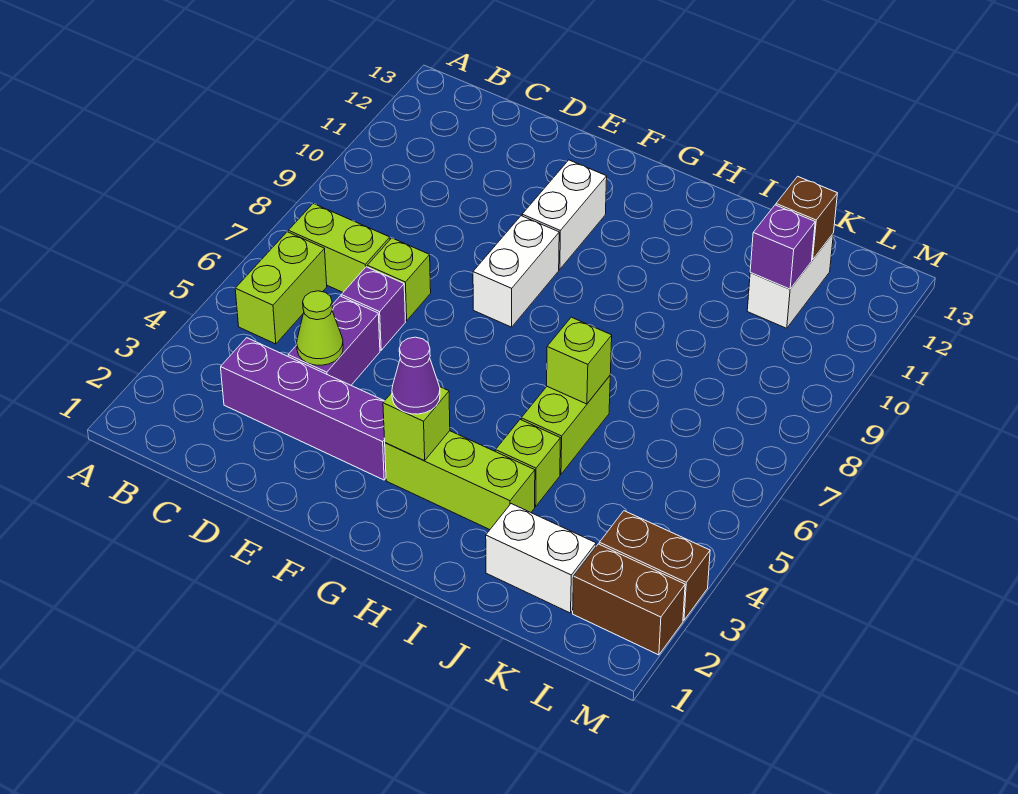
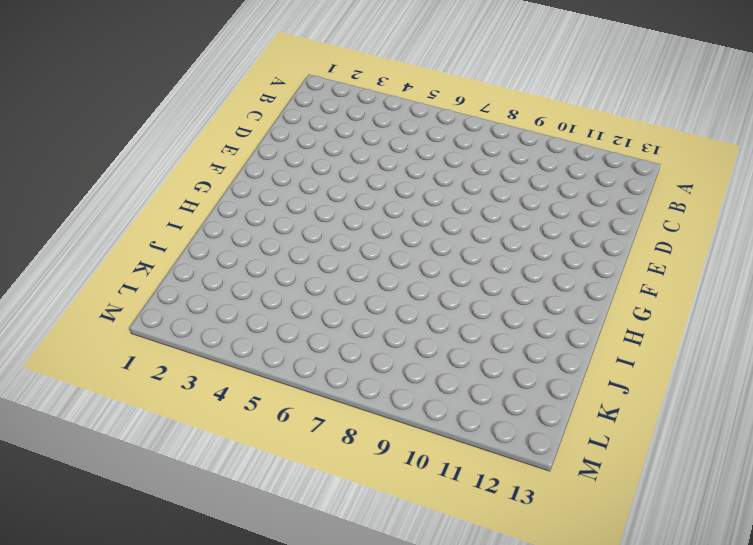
none -> lime 1x2 brick [235,232,327,344]
none -> lime 1x2 brick [288,204,390,292]
none -> purple 1x4 brick [221,338,386,480]

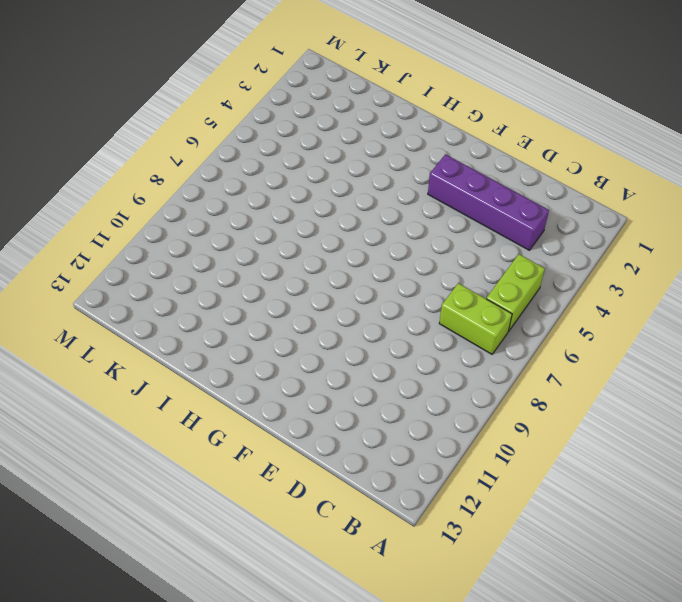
none -> purple 1x2 brick [288,296,380,385]
none -> purple 1x1 brick [341,267,405,350]
none -> lime 1x1 brick [367,238,431,321]

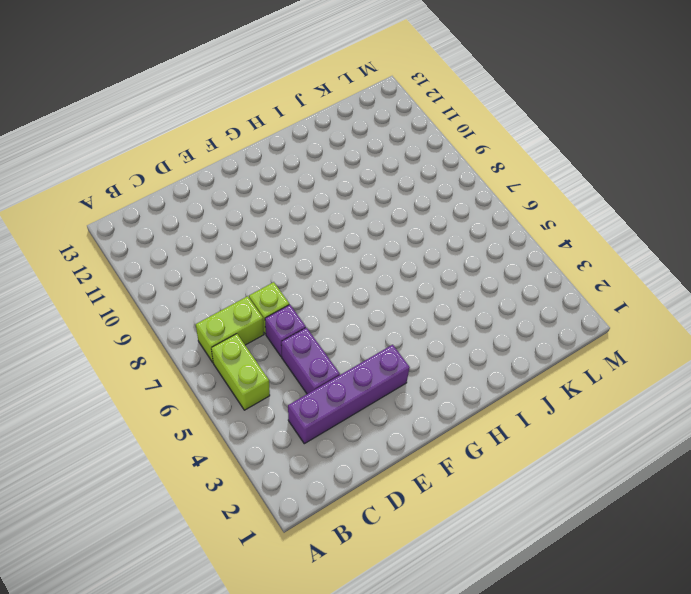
none -> white 1x2 brick [473,216,559,327]
none -> white 1x2 brick [522,160,607,269]
none -> lime 1x3 brick [385,431,535,530]

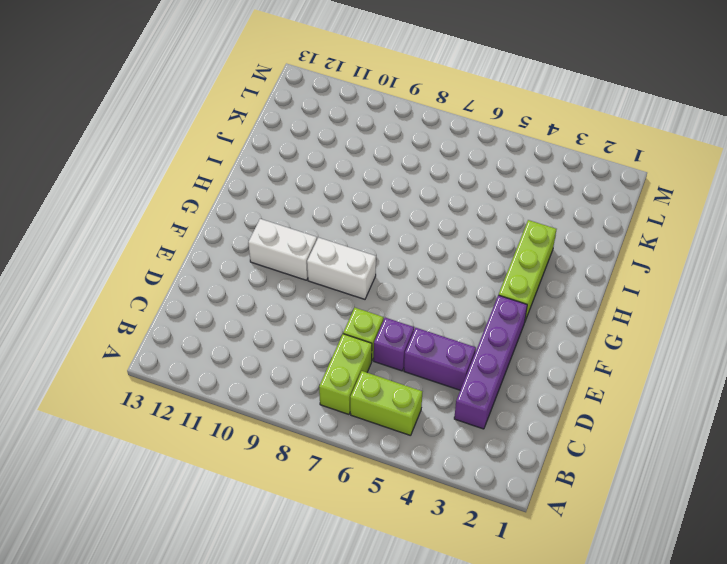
none -> lime 1x1 brick [495,420,560,506]
none -> lime 1x2 brick [521,376,610,474]
none -> white 1x2 brick [486,504,596,613]

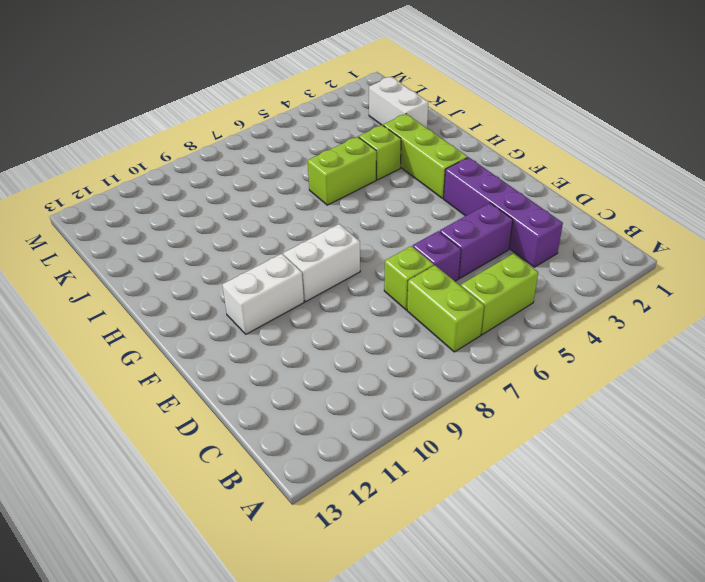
none -> white 1x2 brick [747,234,833,328]
none -> brown 1x2 brick [573,544,685,655]
none -> brown 1x2 brick [599,511,710,620]

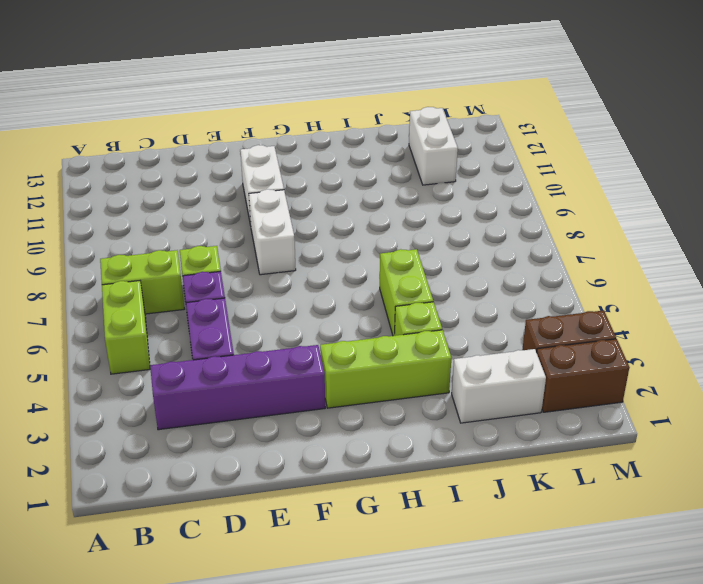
none -> lime 1x1 cone [297,291,343,365]
none -> lime 1x1 brick [383,386,450,461]
none -> lime 1x1 brick [547,317,612,404]

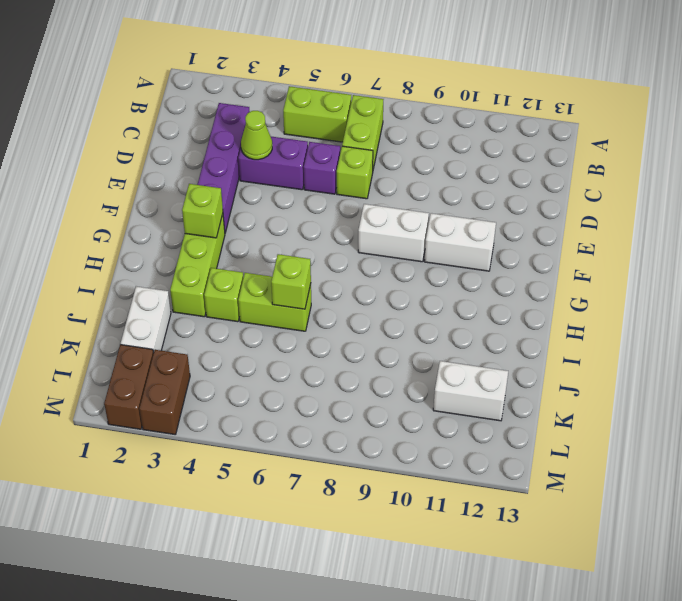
none -> purple 1x1 brick [750,205,815,289]
none -> brown 1x1 brick [776,176,837,260]
none -> purple 1x1 cone [392,337,440,414]

